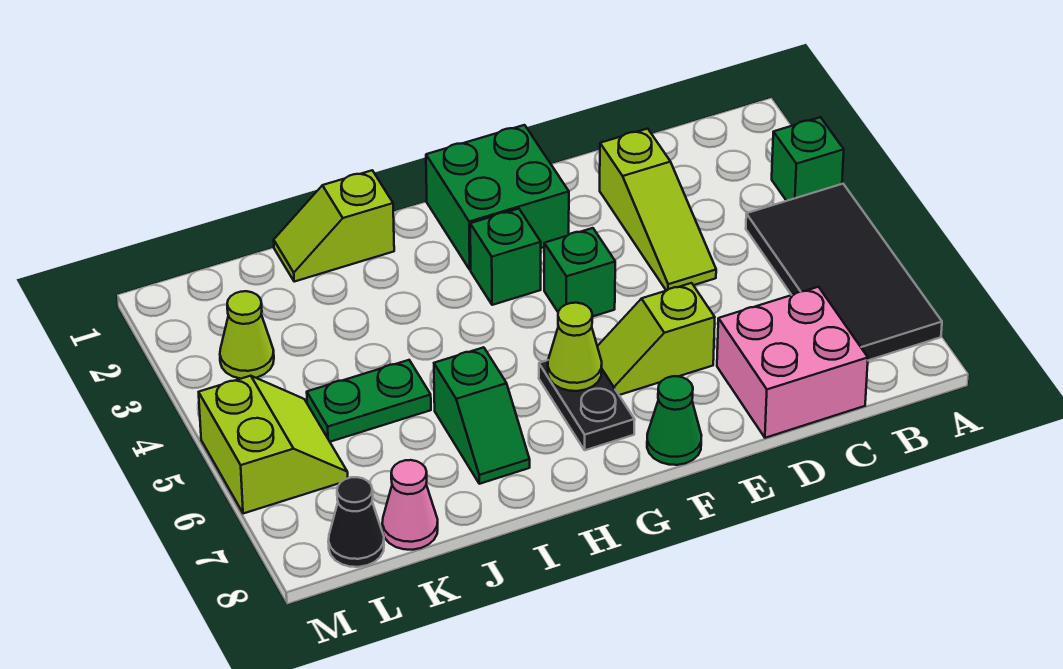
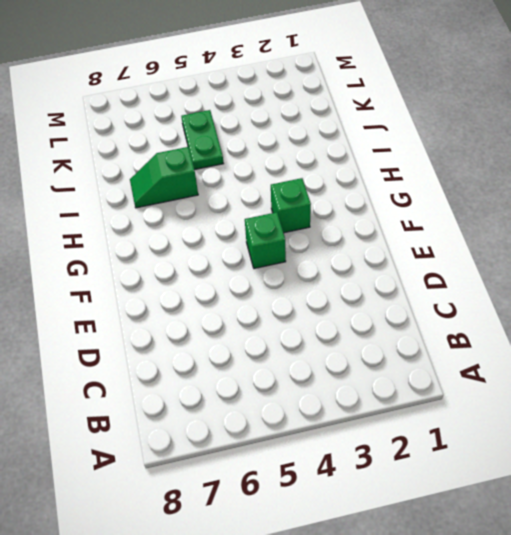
none -> green 1x1 brick [772,117,844,201]
none -> black 2x4 tile [746,184,942,360]
none -> pink 2x2 brick [717,287,868,438]

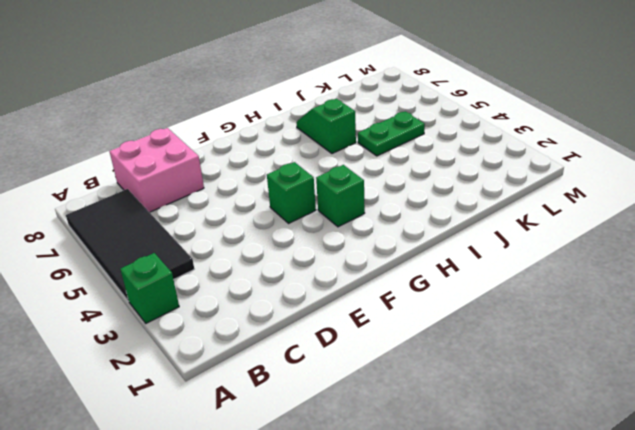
none -> lime 1x3 slope [600,129,716,291]
none -> lime 1x2 slope [597,283,715,395]
none -> green 2x2 brick [426,125,569,270]

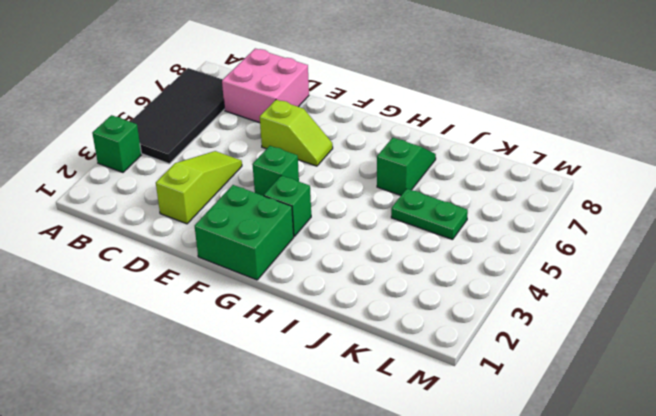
none -> green 1x1 cone [647,376,702,465]
none -> black 1x2 plate [539,360,635,450]
none -> lime 1x2 slope [274,170,394,282]

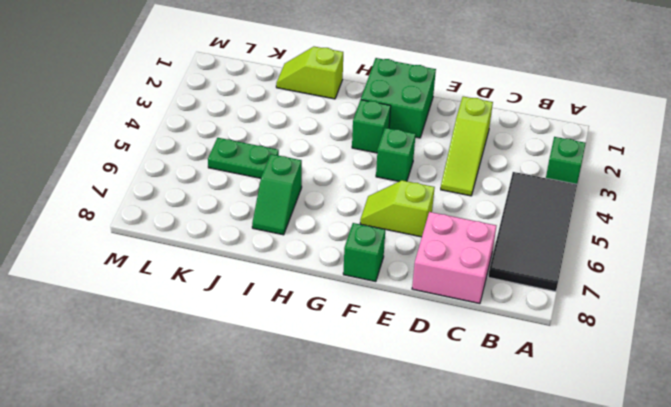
green 1x1 brick [343,223,385,282] -> green 1x1 cone [647,376,702,465]
none -> black 1x2 plate [539,360,635,450]
none -> pink 1x1 cone [382,460,438,550]
none -> lime 1x1 cone [220,291,274,379]

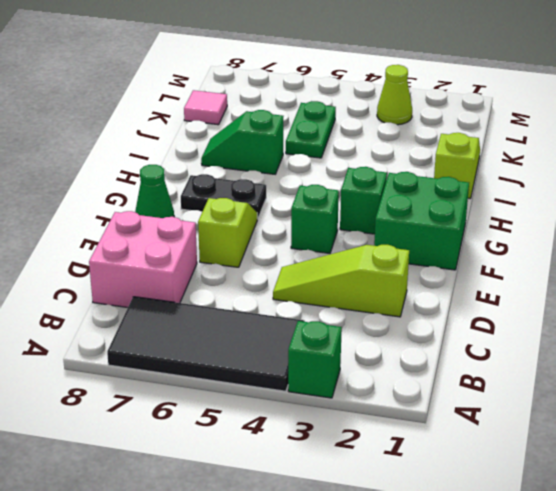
pink 1x1 tile [184,90,227,125] -> pink 1x1 cone [382,460,438,550]
none -> lime 2x2 slope [199,376,348,514]
none -> black 1x1 cone [328,477,384,567]
none -> lime 1x1 cone [548,303,602,391]

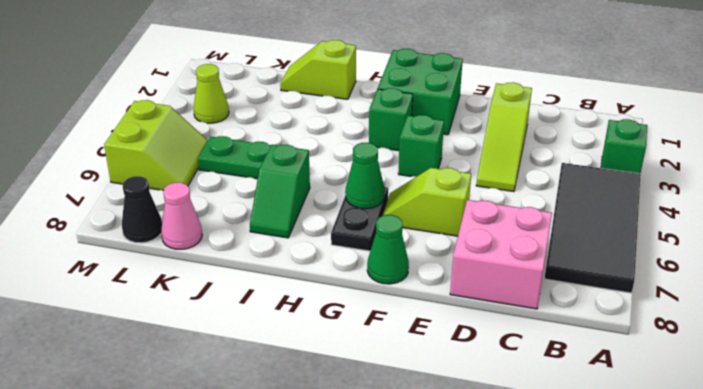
green 1x1 cone [345,143,385,209] -> lime 1x1 cone [548,303,602,391]

